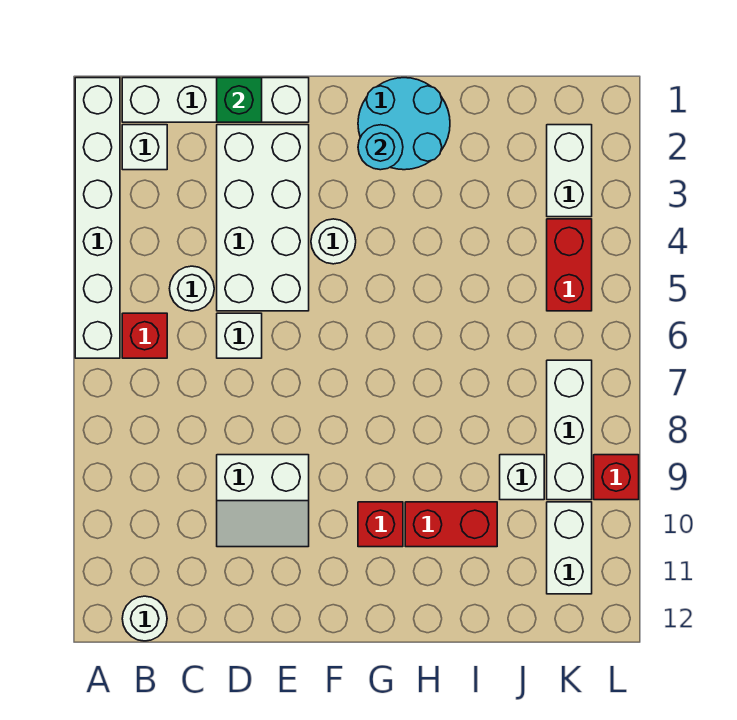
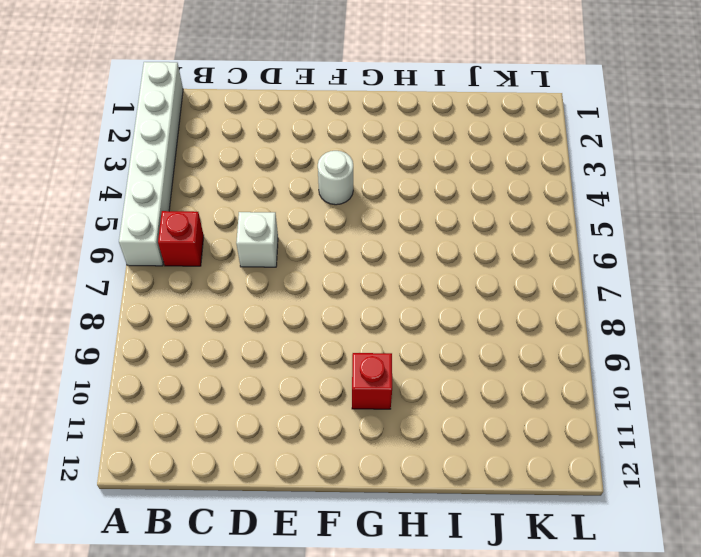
none -> white 1x4 brick [122,78,309,122]
none -> white 1x1 brick [122,125,167,170]
none -> white 1x1 round brick [122,596,167,641]

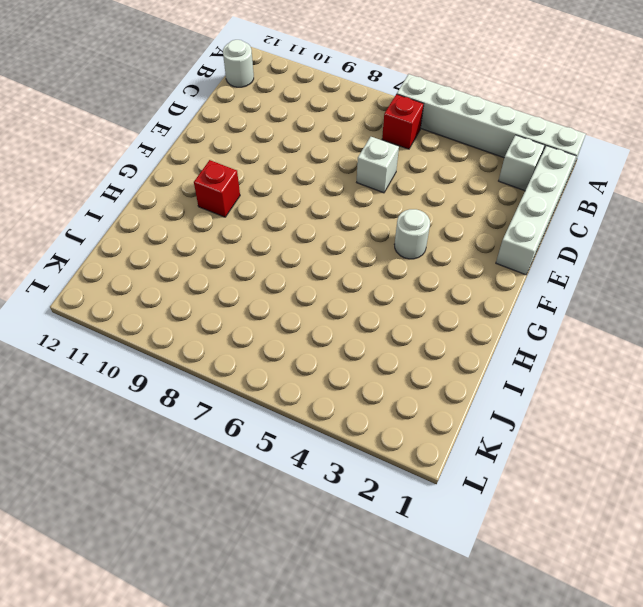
none -> white 1x1 round brick [170,266,214,311]
none -> white 2x4 brick [217,125,309,311]
none -> white 2x2 slope [217,455,309,547]

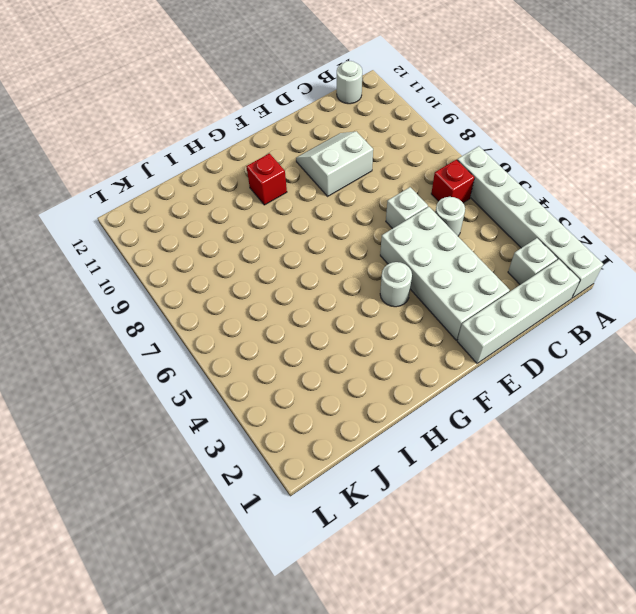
none -> cyan 2x2 round brick [358,78,450,170]
none -> red 1x2 brick [405,502,497,547]
none -> white 1x1 brick [500,455,544,500]

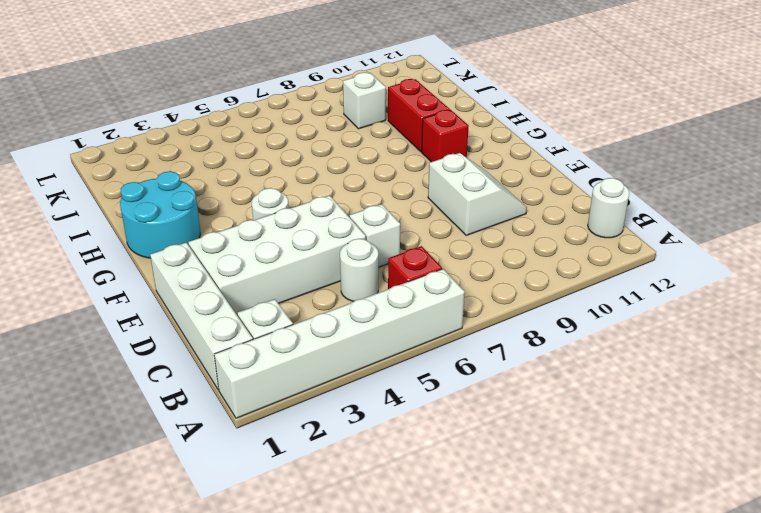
none -> white 1x2 brick [547,125,592,217]
none -> red 1x2 brick [547,219,592,311]
none -> white 1x3 brick [547,360,592,500]

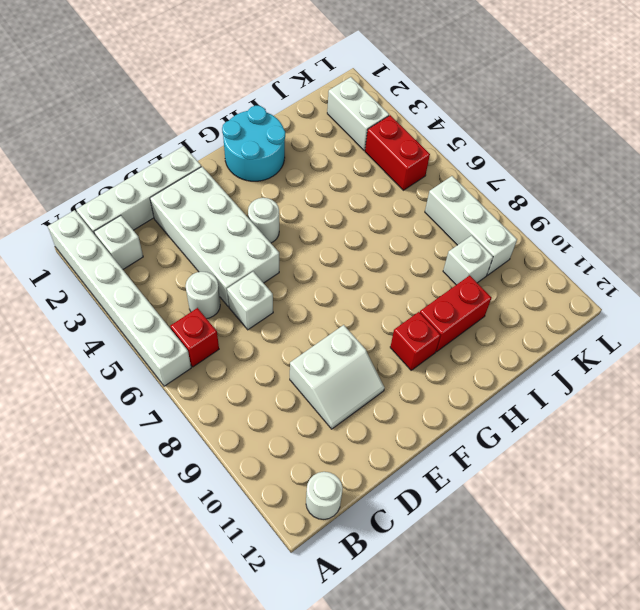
none -> white 1x2 brick [547,502,592,594]
none -> red 1x1 brick [594,455,639,500]
none -> green 1x1 brick [217,78,262,122]

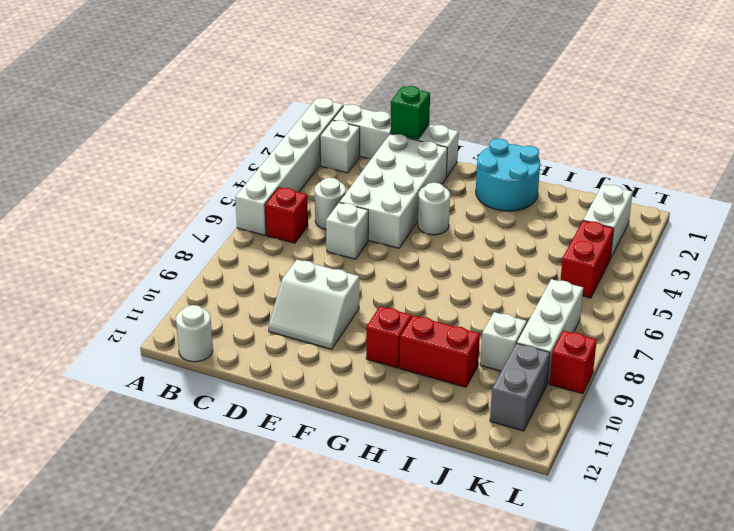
grey 1x2 brick [490,343,550,431] -> white 1x2 brick [547,502,592,594]
none -> cyan 1x1 round brick [358,125,403,170]

